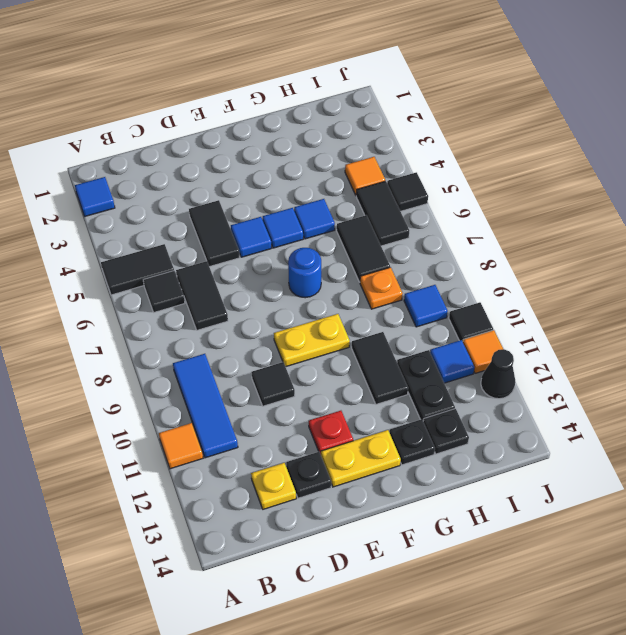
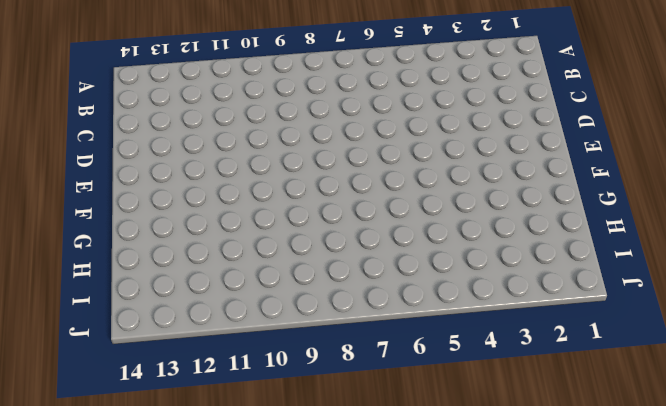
none -> blue 1x1 tile [75,177,115,216]
none -> black 1x2 tile [101,244,174,295]
none -> orange 1x1 tile [159,423,203,469]
none -> black 1x1 tile [143,271,185,312]

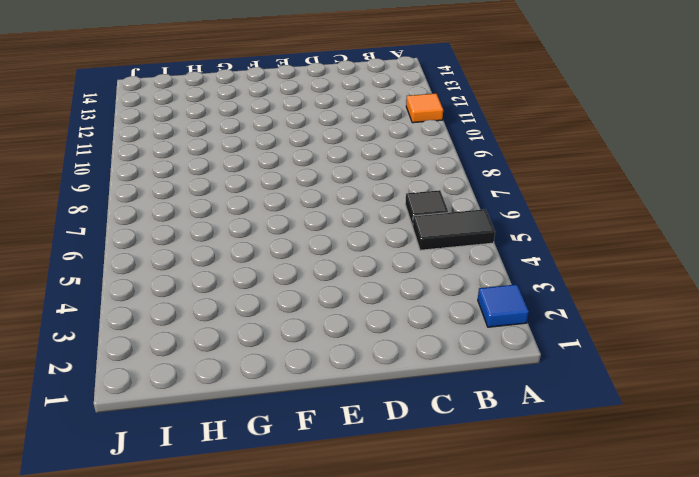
none -> blue 1x3 tile [173,354,238,458]
none -> black 1x2 tile [176,261,228,330]
none -> yellow 1x1 plate [251,463,296,509]
none -> black 1x2 tile [189,200,240,267]

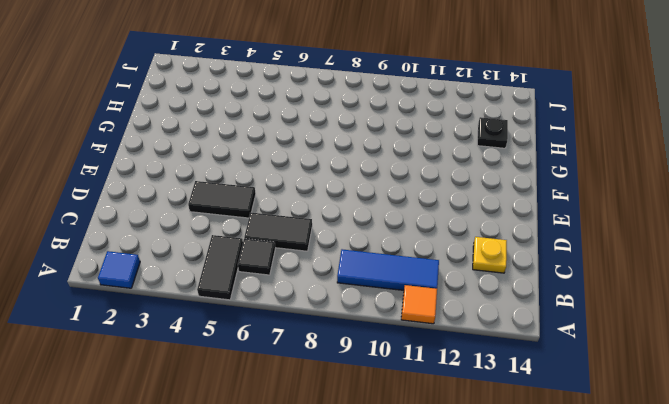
none -> black 1x1 tile [252,362,295,406]
none -> black 1x1 plate [286,452,331,498]
none -> blue 1x1 tile [231,217,271,257]
none -> yellow 1x2 plate [274,314,350,367]

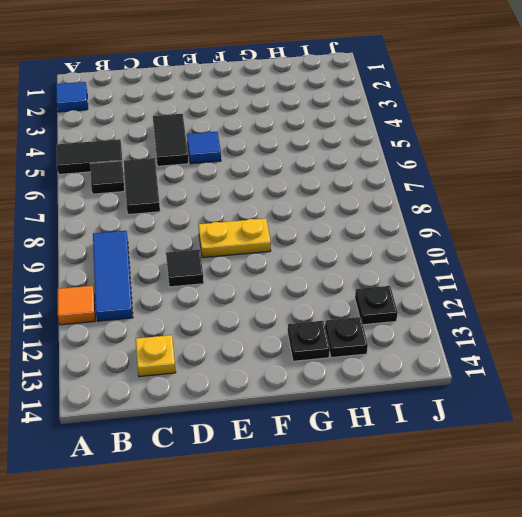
black 1x1 plate [355,286,398,325] -> black 1x1 plate moved to [286,452,331,498]
none -> red 1x1 plate [309,411,353,454]
none -> yellow 1x2 plate [321,430,401,487]
none -> blue 1x1 tile [263,208,303,248]
none -> blue 1x1 round brick [288,248,321,298]

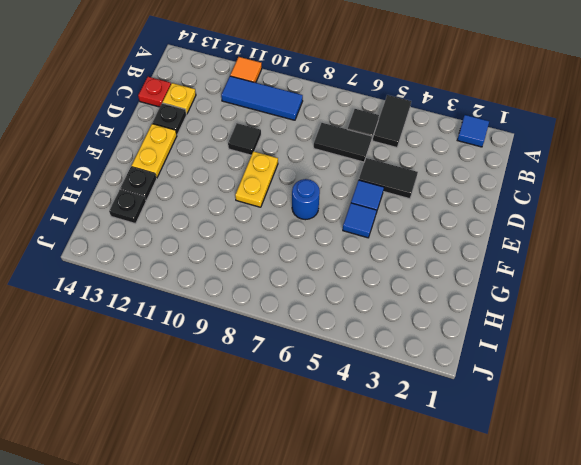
red 1x1 plate [138,77,171,107] -> red 1x1 plate moved to [309,411,353,454]
none -> blue 1x1 tile [294,199,335,239]
none -> black 1x2 tile [352,332,408,404]
none -> black 1x2 tile [337,215,390,282]
none -> orange 1x1 plate [360,267,403,309]

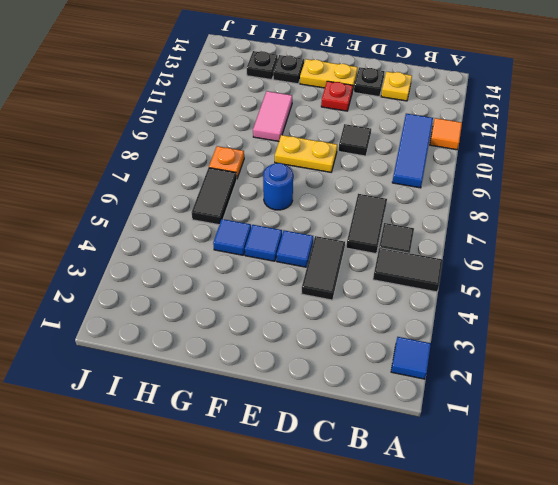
pink 1x2 tile [253,91,292,141] -> black 1x2 tile [352,332,408,404]
none -> black 1x2 plate [397,350,455,421]
none -> orange 1x1 tile [345,157,385,195]
none -> black 1x2 tile [356,181,409,246]
none -> blue 1x1 tile [404,285,448,327]

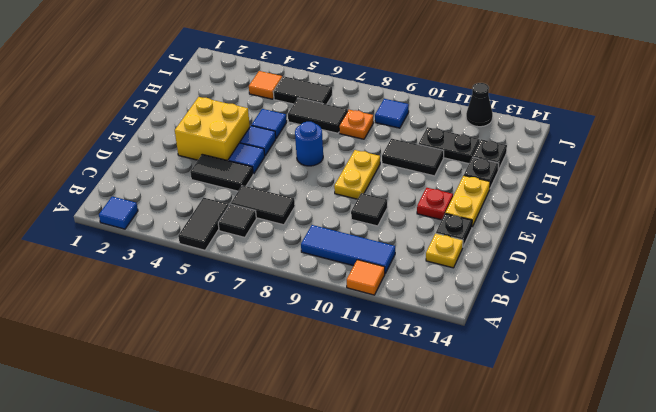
yellow 2x2 brick [175,97,250,161] -> none
none -> blue 1x1 tile [430,340,474,383]
none -> black 1x1 tile [387,172,428,211]
none -> black 1x1 tile [449,302,493,342]
none -> orange 1x1 tile [463,330,503,373]

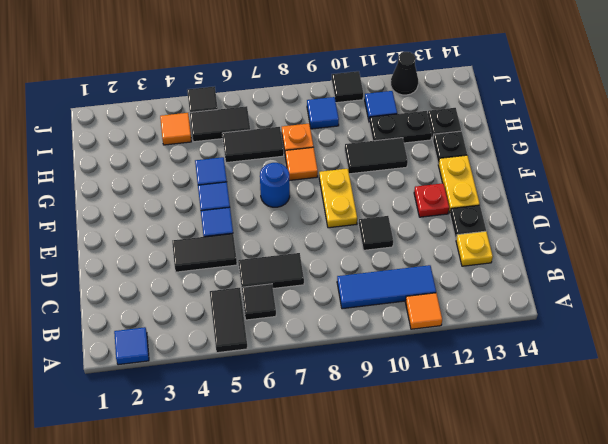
orange 1x1 tile [285,147,318,181] -> orange 1x1 tile moved to [463,330,503,373]

